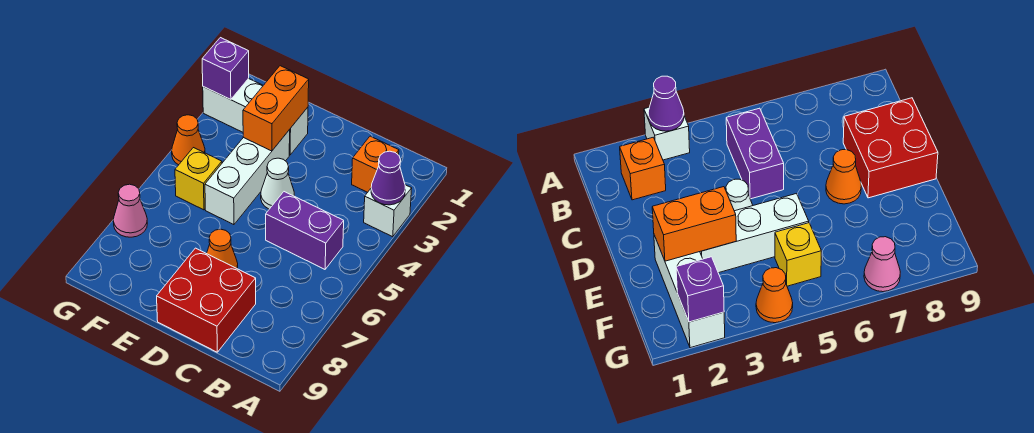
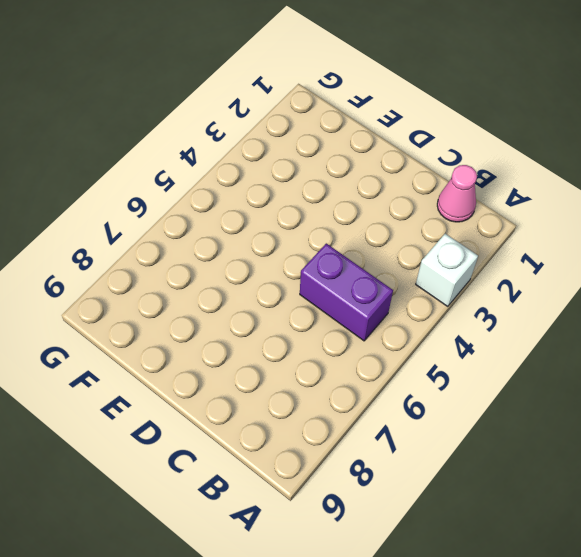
pink 1x1 cone [437,165,477,222] -> pink 1x1 cone moved to [113,184,147,237]
none -> orange 1x1 brick [352,136,399,192]
none -> red 2x2 brick [157,248,256,352]
none -> white 1x1 cone [261,158,294,209]

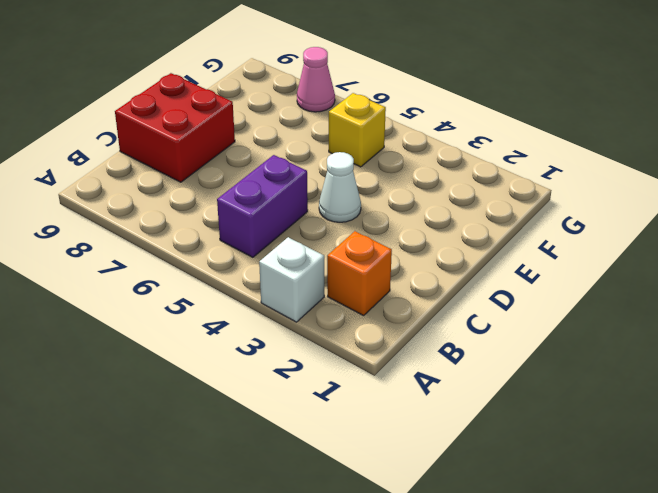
none -> orange 1x1 cone [207,229,238,269]
none -> white 1x3 brick [203,78,308,155]
none -> white 1x3 brick [205,130,290,225]

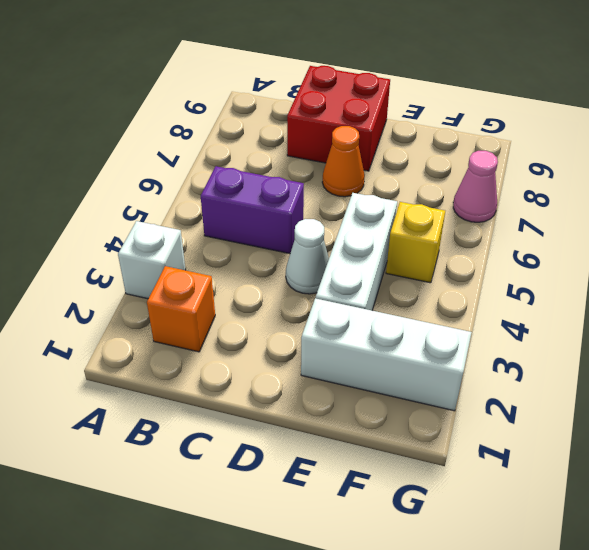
none -> orange 1x1 cone [172,115,205,165]
none -> purple 1x1 cone [371,151,405,205]
none -> orange 1x2 brick [243,66,309,151]

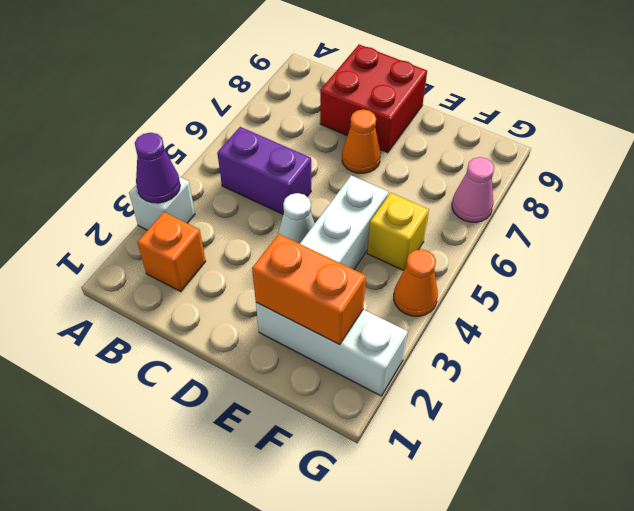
orange 1x2 brick [252,234,366,345] -> orange 1x2 brick turned to [243,66,309,151]
none -> purple 1x1 brick [202,38,249,100]

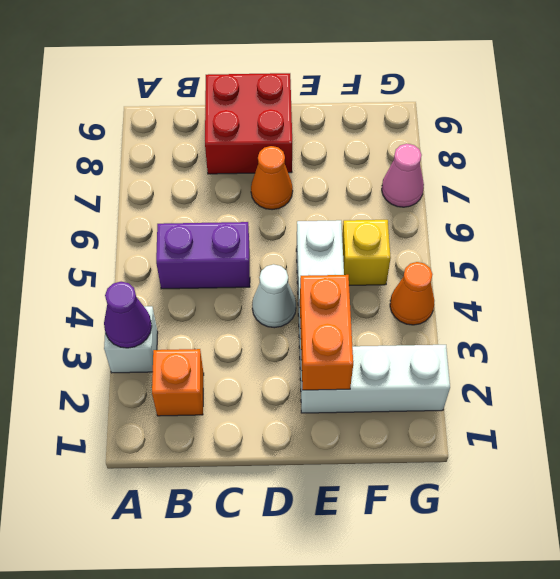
none -> purple 1x1 brick [202,38,249,100]

